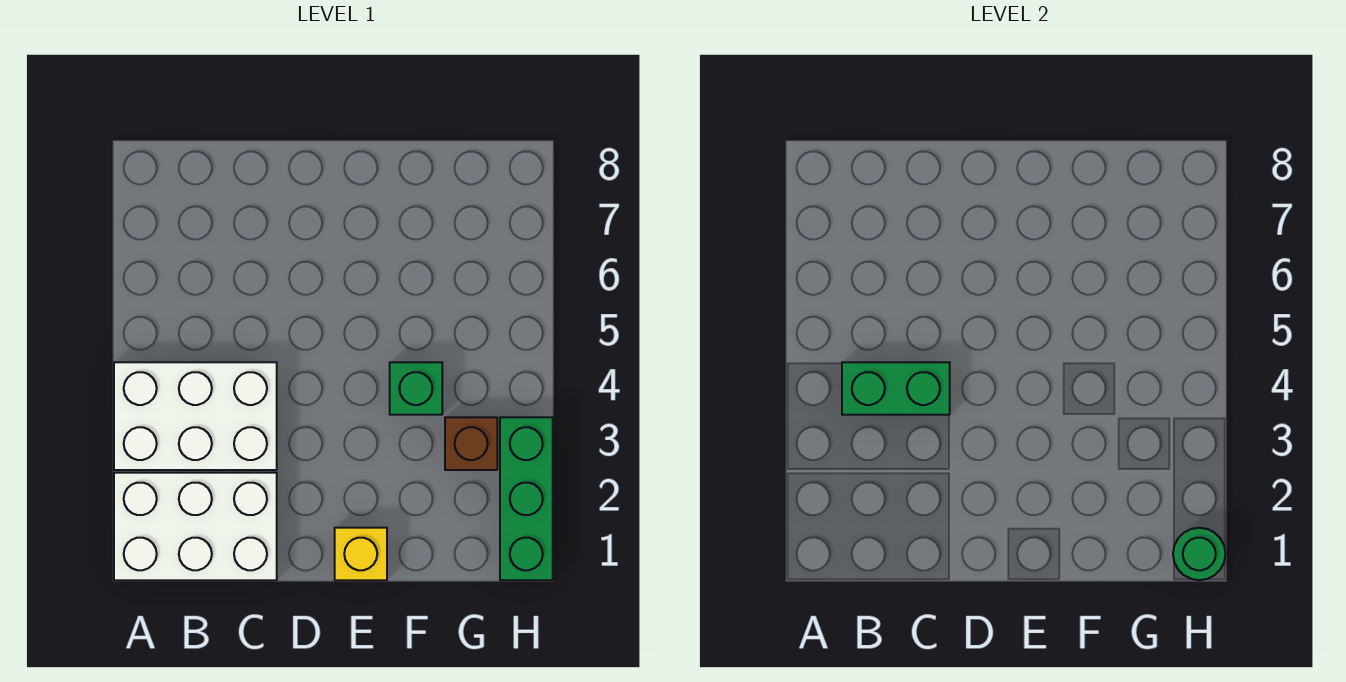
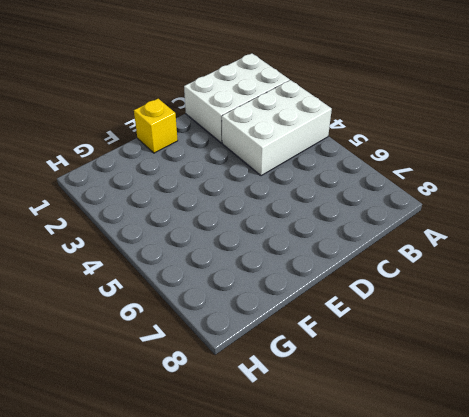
none -> green 1x1 brick [390,362,442,415]
none -> brown 1x1 brick [445,417,497,470]

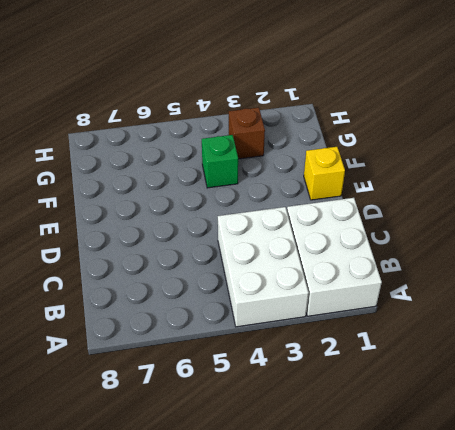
none -> green 1x3 brick [500,417,553,580]
none -> green 1x2 brick [842,362,950,415]

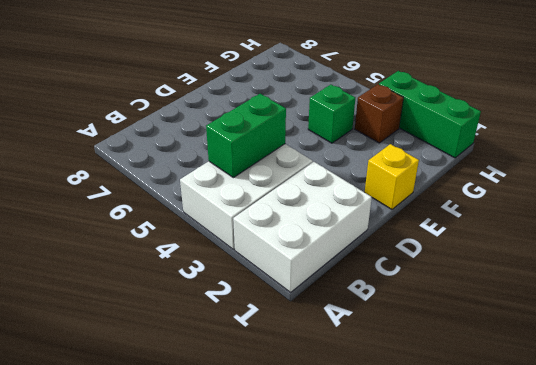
none -> green 1x1 round brick [1173,528,1225,580]

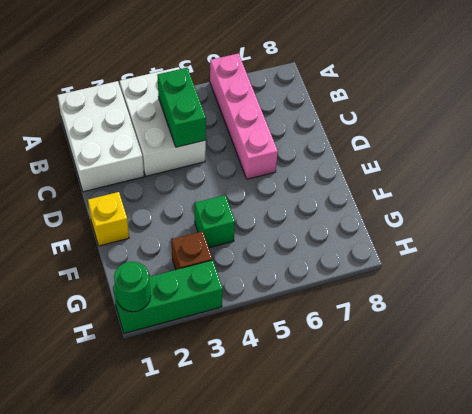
pink 1x4 brick [210,53,278,179] -> none

